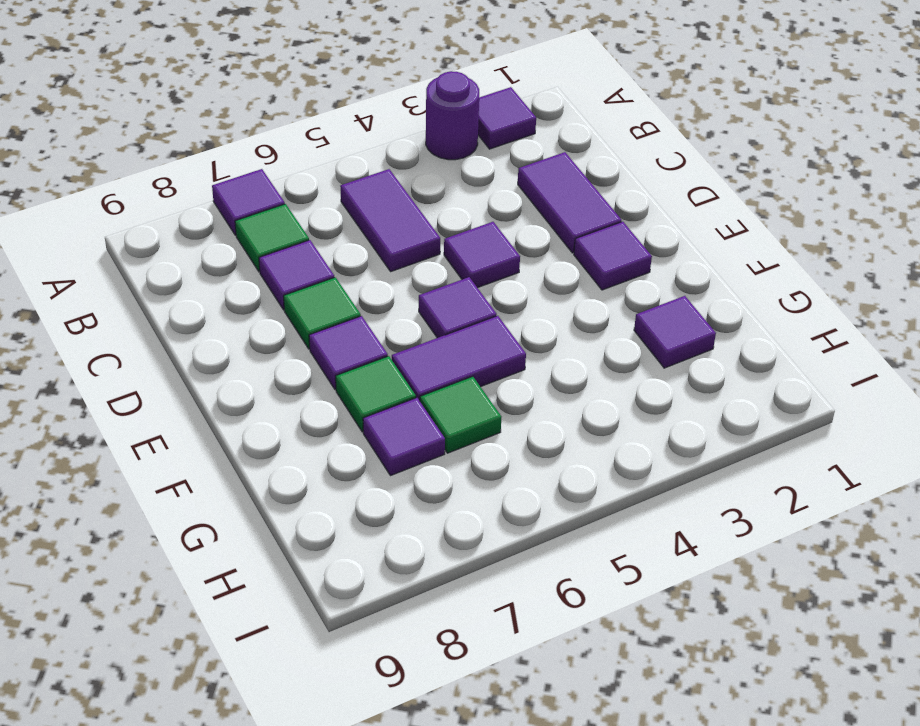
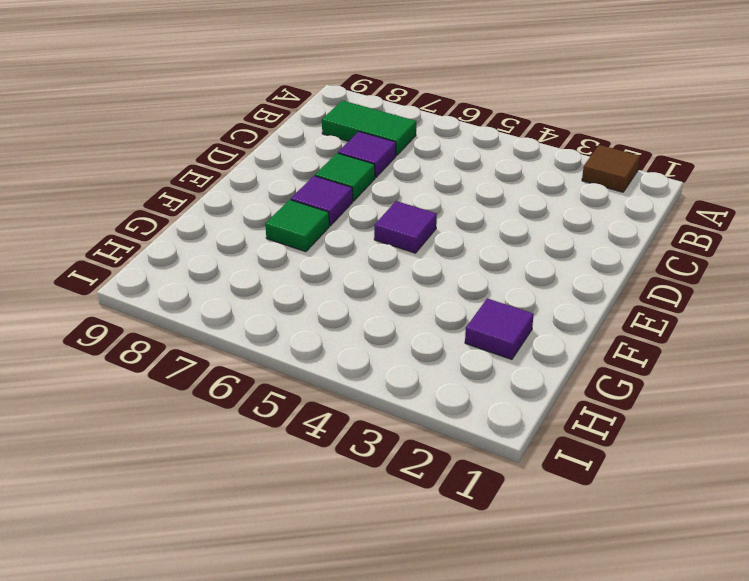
brown 1x1 tile [582,145,640,192] -> purple 1x1 tile [478,87,536,149]
green 1x2 tile [322,100,416,155] -> green 1x1 tile [235,204,309,272]
none -> purple 1x1 round brick [426,71,479,160]
none -> purple 1x1 tile [212,169,285,235]
none -> purple 1x2 tile [340,169,440,271]

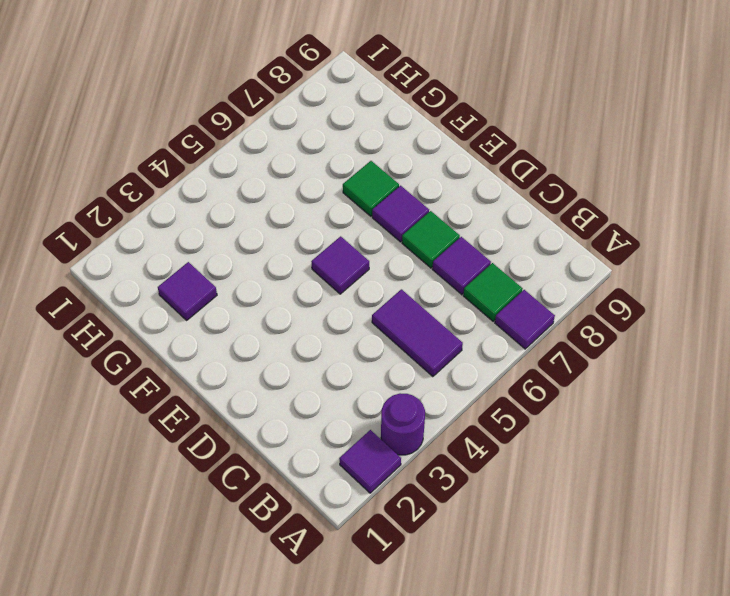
none -> purple 1x2 tile [518,152,621,253]
none -> purple 1x1 tile [444,222,520,288]
none -> purple 1x1 tile [574,222,652,290]

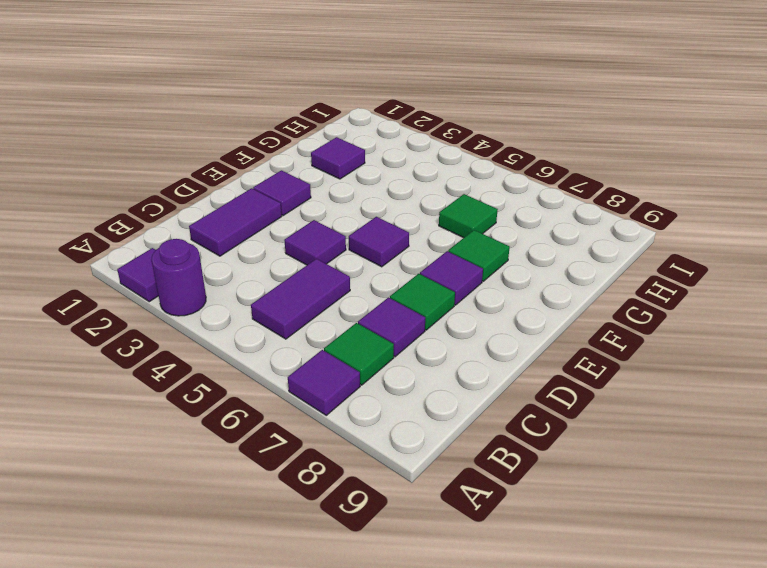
none -> purple 1x2 tile [392,316,526,401]
none -> purple 1x1 tile [363,398,445,476]

